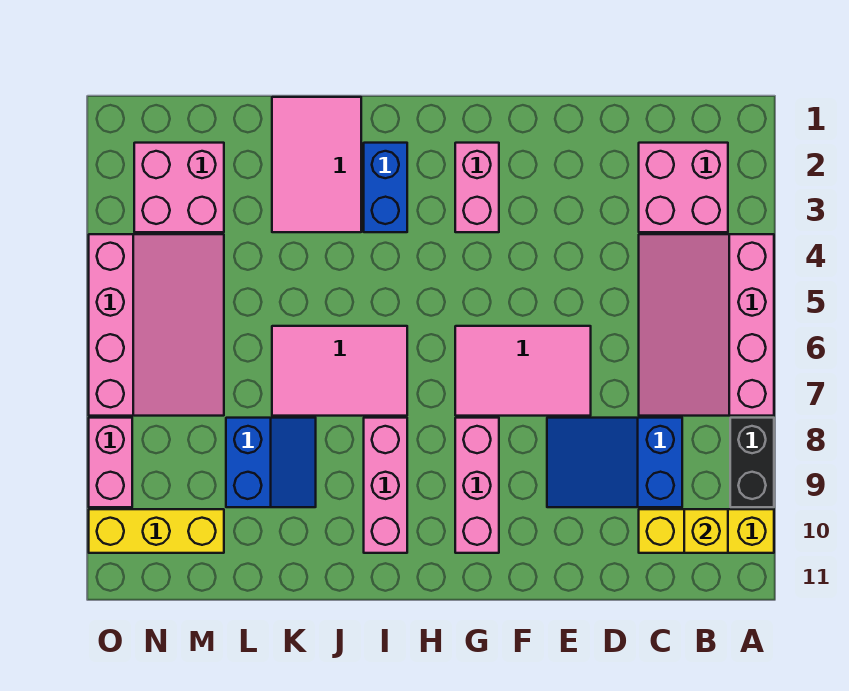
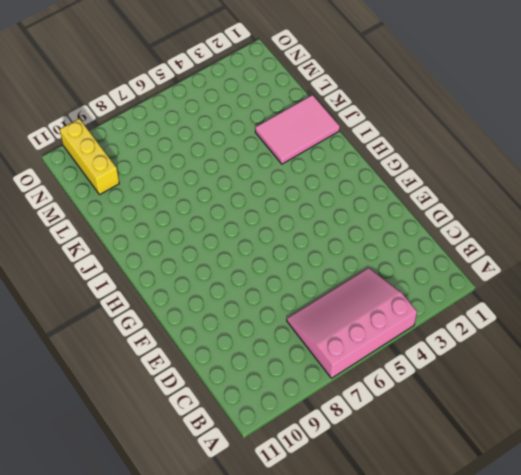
none -> black 1x2 brick [730,418,774,507]
none -> yellow 1x3 brick [639,509,774,553]
none -> pink 2x2 brick [639,143,728,232]

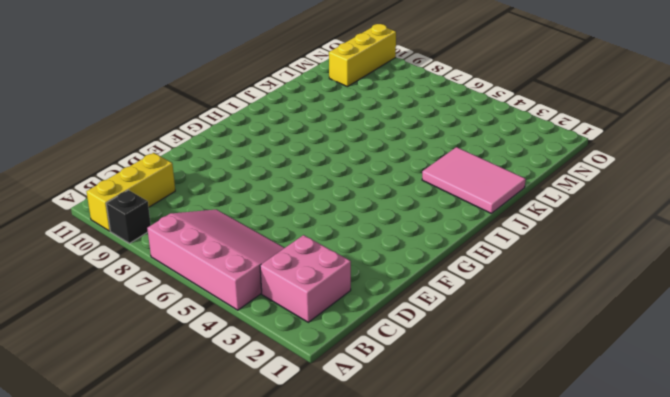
black 1x1 brick [106,190,151,243] -> black 1x2 brick [730,418,774,507]
none -> blue 2x3 slope [547,418,682,507]
none -> pink 2x3 tile [455,326,591,416]
none -> pink 1x2 brick [455,143,499,232]

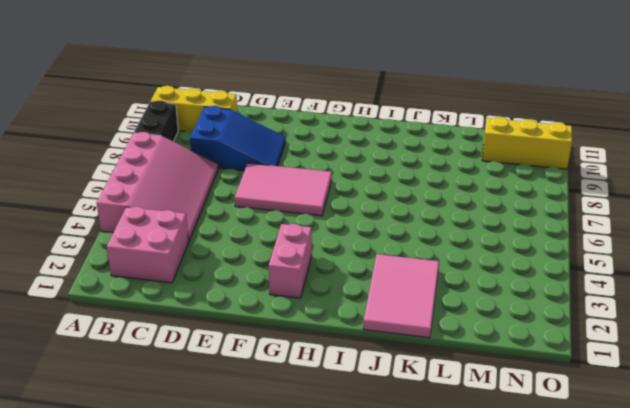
none -> pink 1x3 brick [455,418,499,553]
none -> blue 1x2 brick [364,143,407,232]
none -> pink 2x3 tile [272,326,407,416]

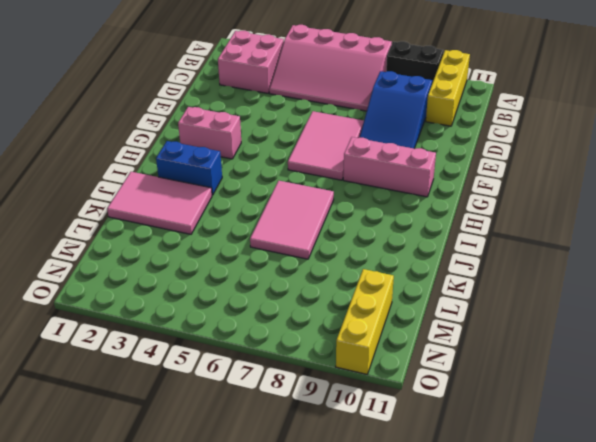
none -> pink 1x3 brick [364,418,407,553]
none -> blue 2x2 slope [226,418,316,507]
none -> pink 2x2 brick [134,143,224,232]

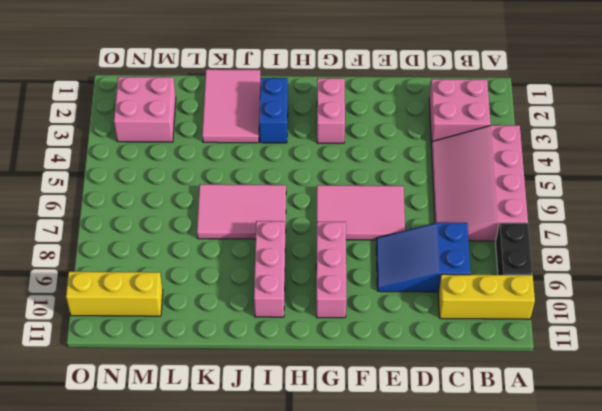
none -> blue 2x2 slope [226,418,316,507]
none -> pink 3x4 slope [89,234,224,416]
none -> pink 1x2 brick [89,418,132,507]

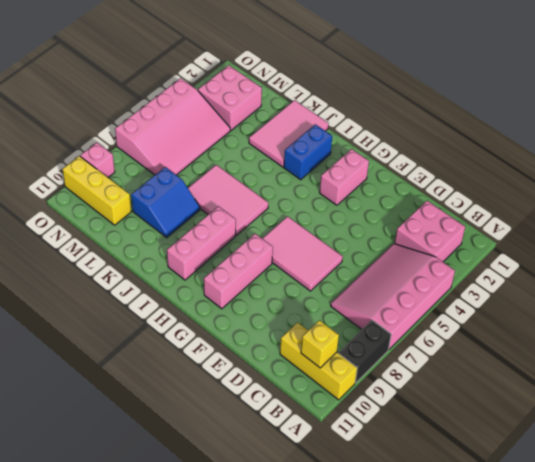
pink 1x1 brick [80,143,115,177] -> pink 1x2 brick [89,418,132,507]
none -> blue 2x3 slope [547,418,682,507]

